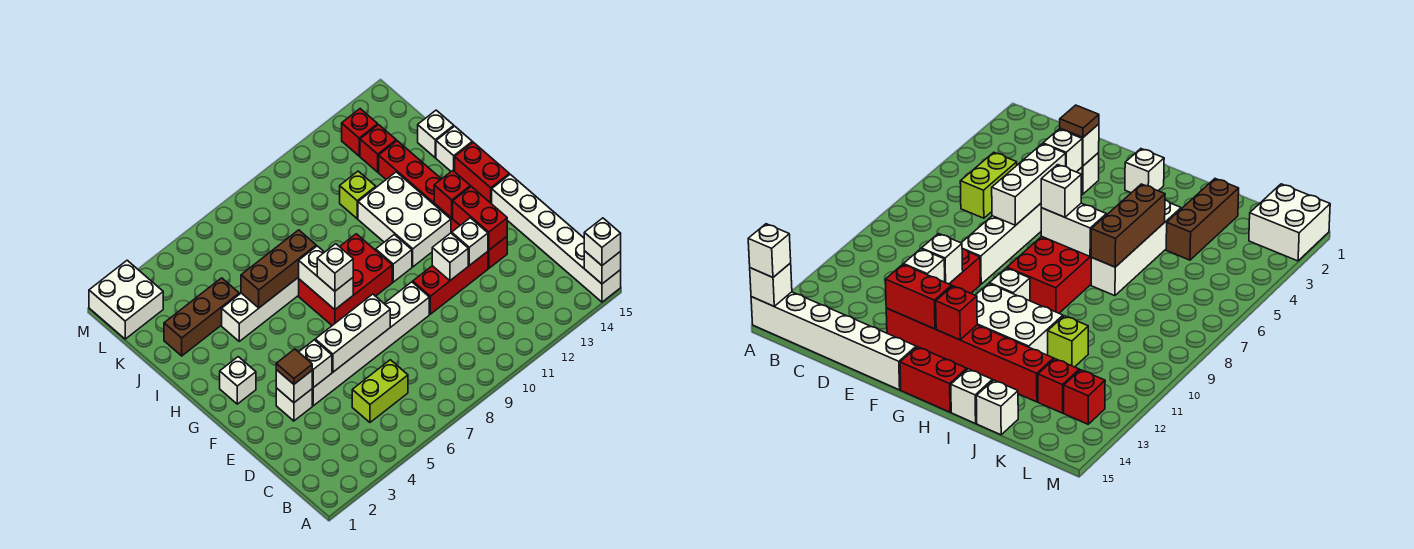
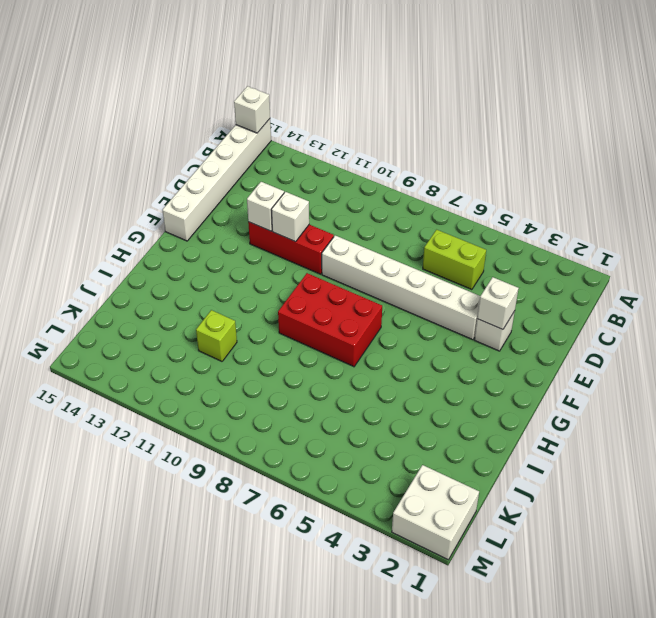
none -> red 1x6 brick [379,141,507,268]
none -> white 1x1 brick [220,357,256,404]
none -> white 1x1 brick [376,235,412,282]
none -> white 2x3 brick [358,172,451,267]

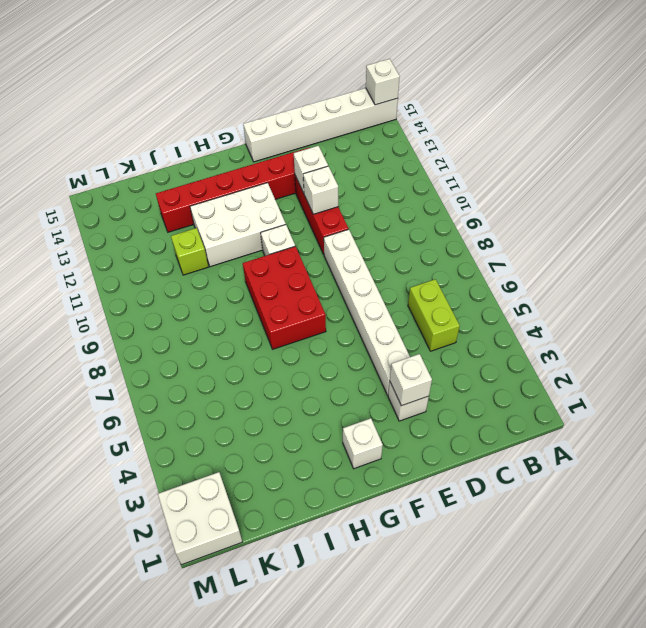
none -> red 1x2 brick [455,142,509,204]
none -> white 1x4 brick [222,277,299,341]
none -> white 1x1 brick [436,126,472,172]
none -> brown 1x3 brick [164,278,239,356]

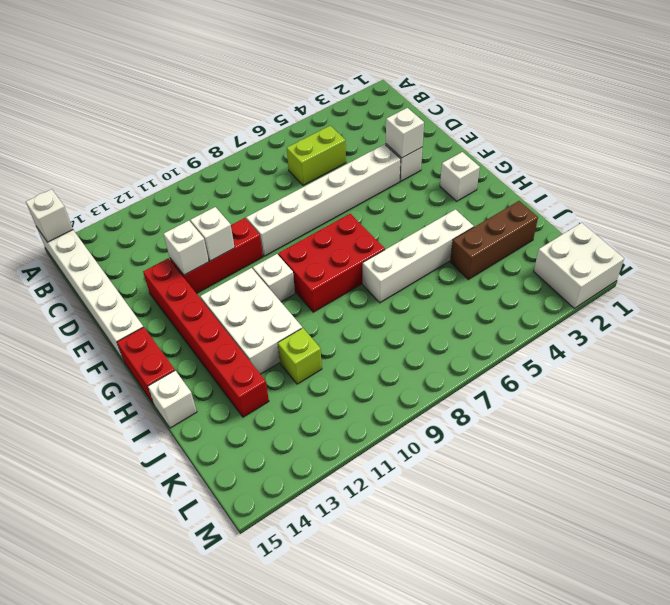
none -> white 1x1 brick [418,110,454,158]
none -> red 1x1 brick [360,125,396,172]
none -> red 1x1 brick [342,109,378,156]
none -> white 1x1 brick [299,340,332,388]

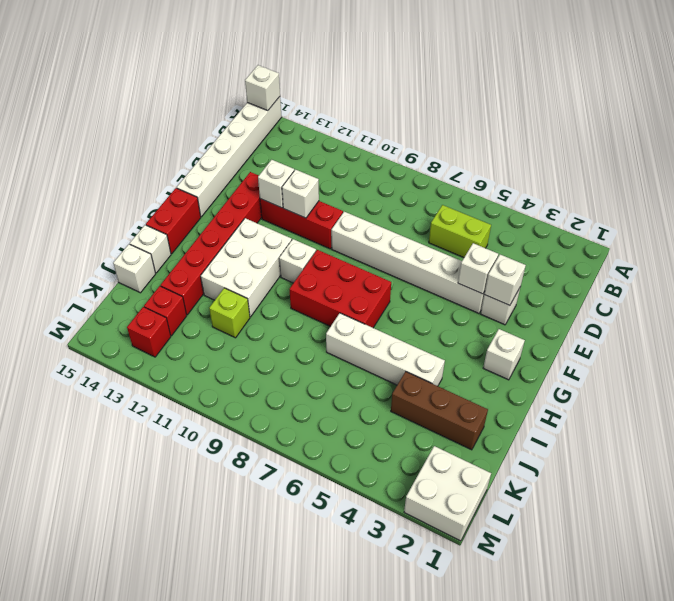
none -> white 1x3 brick [315,294,390,372]
none -> red 1x2 brick [453,187,507,250]
none -> white 1x2 brick [299,246,353,310]
none -> red 1x1 brick [434,171,470,218]

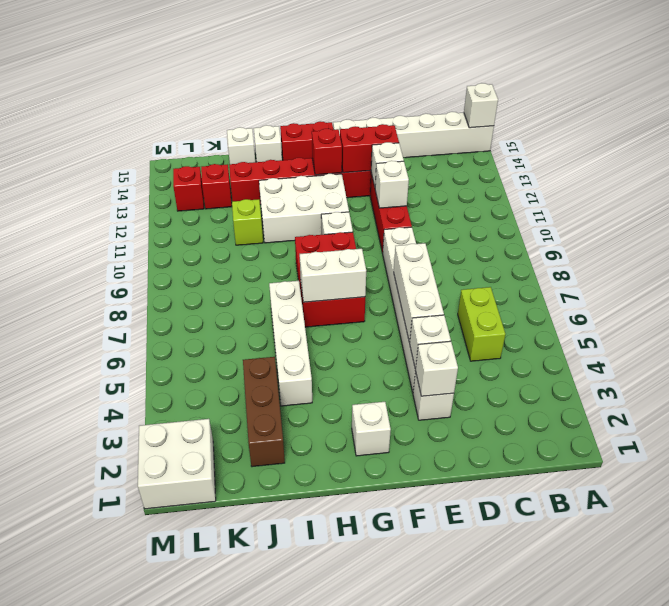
none -> brown 1x3 brick [241,230,316,308]
none -> white 1x1 brick [584,218,621,265]
none -> brown 1x1 tile [276,349,312,384]
none -> white 1x1 brick [317,244,353,291]

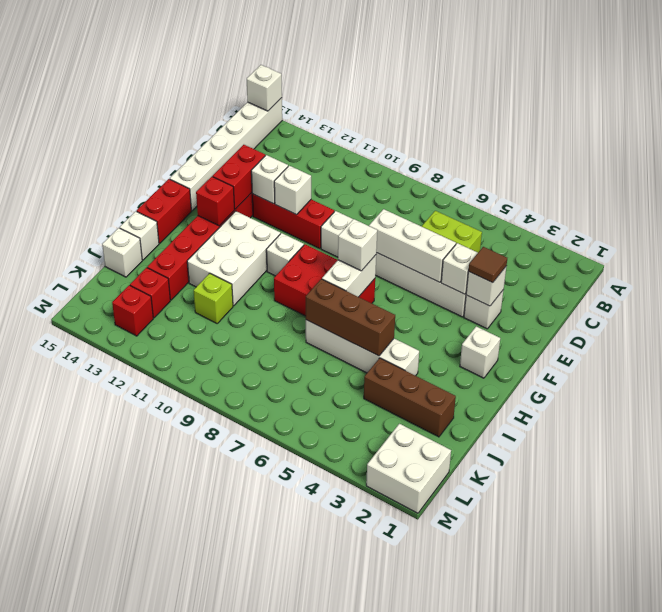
none -> white 1x1 brick [584,218,621,265]

